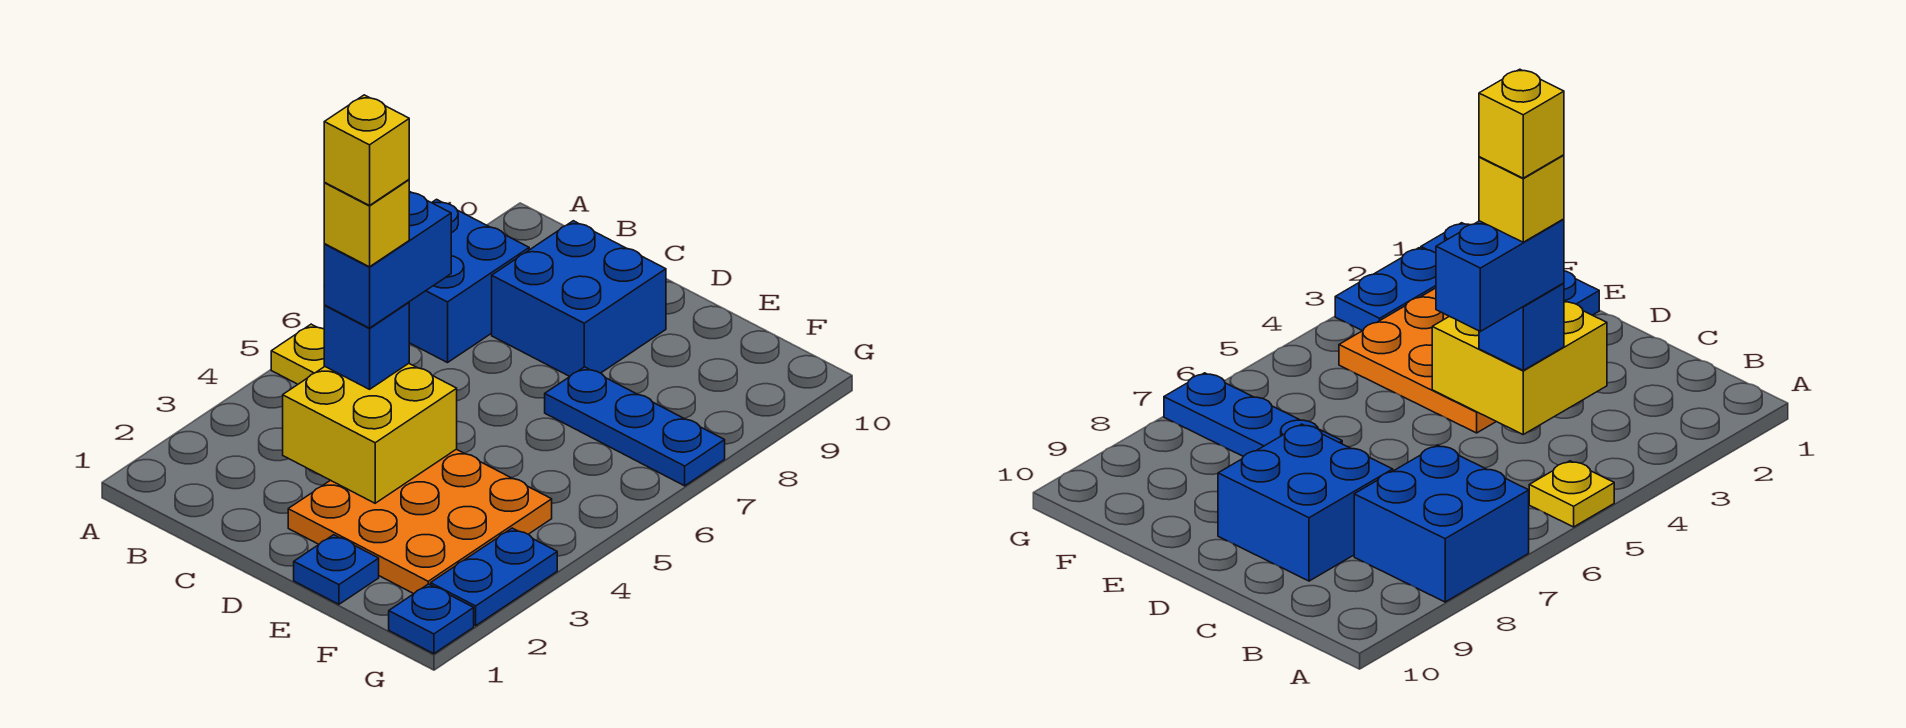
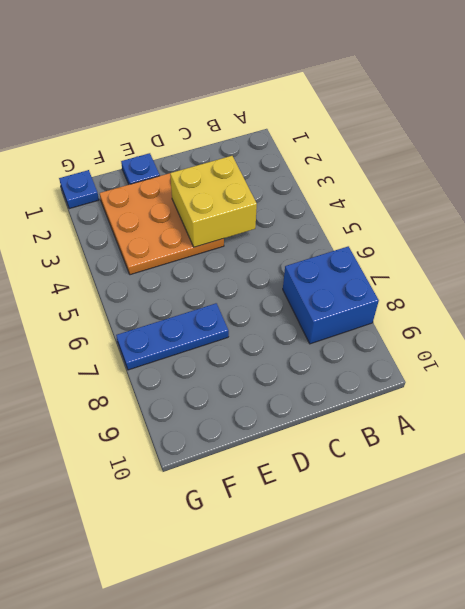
none -> yellow 1x1 plate [271,324,325,384]
none -> blue 2x2 brick [492,221,666,376]
none -> blue 1x2 plate [431,528,557,626]

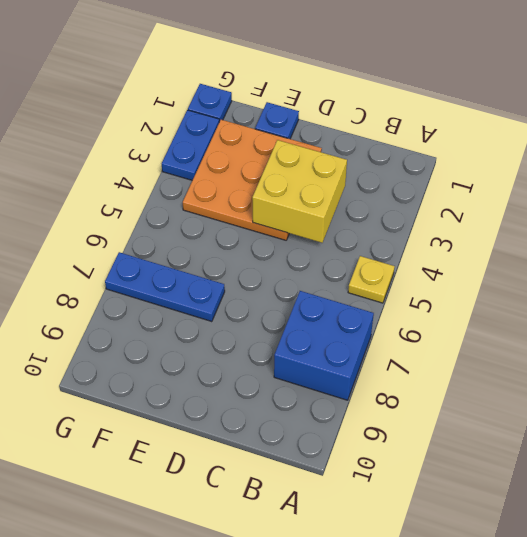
none -> blue 2x2 brick [492,221,666,376]
none -> blue 1x1 brick [324,302,409,389]
none -> blue 1x2 brick [324,191,451,328]

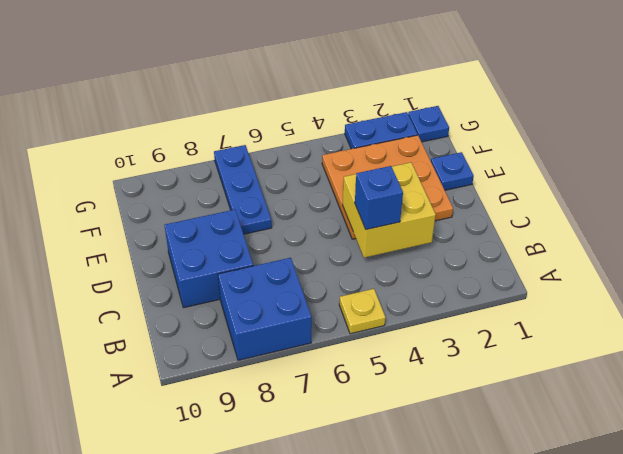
none -> blue 1x2 brick [324,191,451,328]
none -> yellow 1x1 brick [324,180,409,267]
none -> yellow 1x1 brick [324,95,409,205]

